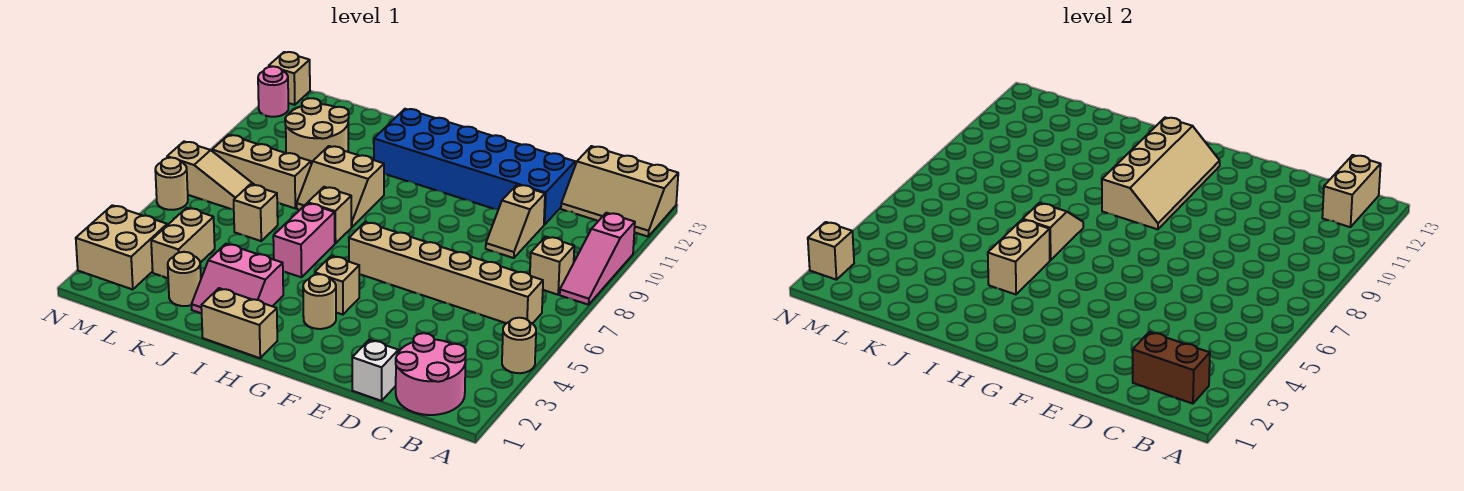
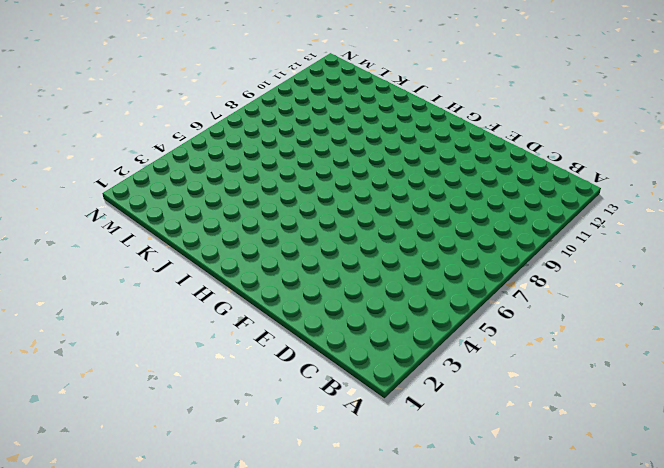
none -> tan 1x1 round brick [502,318,536,373]
none -> pink 1x3 slope [560,213,635,305]
none -> tan 2x3 slope [561,146,678,237]
none -> pink 2x2 round brick [396,333,466,415]

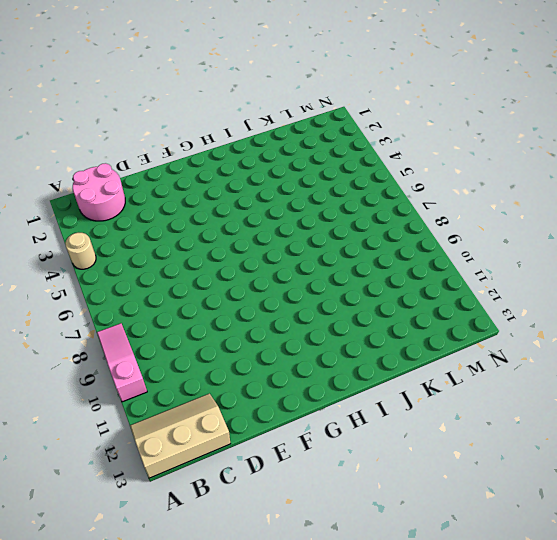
none -> tan 1x6 brick [349,222,543,324]
none -> tan 1x1 brick [530,237,574,295]
none -> white 1x1 brick [352,340,398,401]
none -> tan 1x2 slope [486,185,545,258]

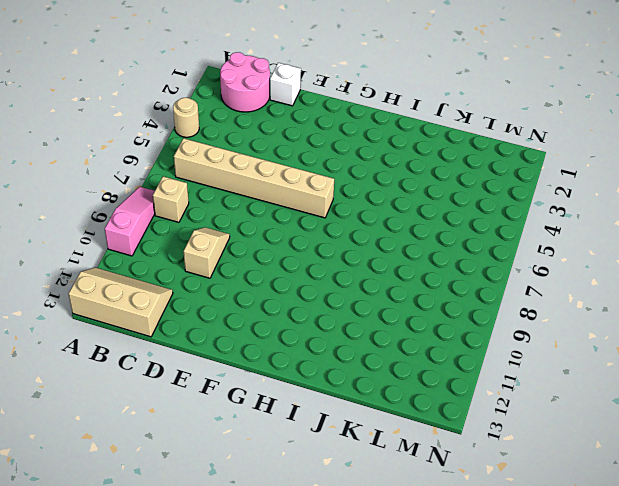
none -> blue 2x6 brick [374,109,575,225]
none -> tan 1x1 round brick [303,274,336,329]
none -> tan 1x1 brick [315,256,359,315]
none -> tan 1x2 brick [201,288,277,358]

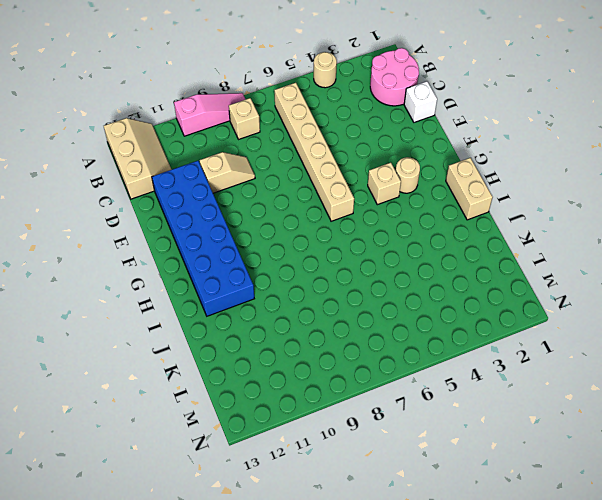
none -> pink 2x2 slope [191,244,283,314]
none -> pink 1x2 brick [273,203,335,277]
none -> tan 1x1 brick [308,187,351,244]
none -> tan 2x2 slope [297,146,384,227]

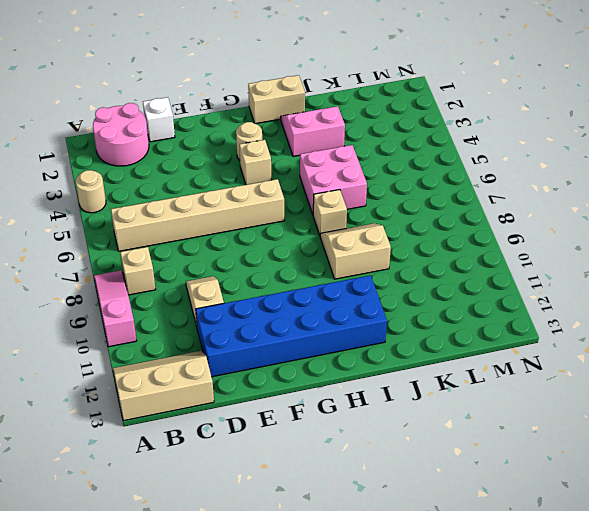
pink 2x2 brick [300,145,367,214] -> pink 1x2 brick [273,203,335,277]
none -> tan 1x1 round brick [168,252,201,306]
none -> tan 1x1 brick [234,185,278,241]
none -> tan 1x3 brick [212,135,311,208]
none -> tan 2x2 round brick [285,98,349,164]

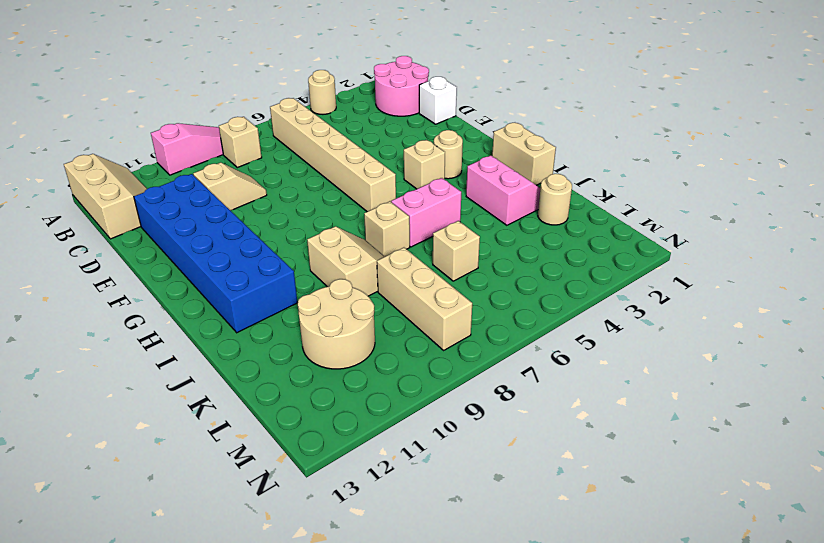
none -> tan 1x2 brick [151,208,215,278]
none -> tan 1x3 slope [167,142,254,210]
none -> tan 2x2 brick [76,205,167,290]
none -> tan 1x1 round brick [155,158,188,210]

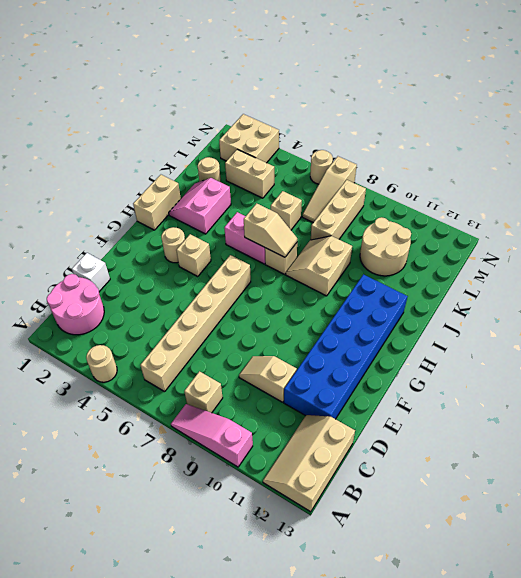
none -> pink 1x1 round brick [258,66,288,117]
none -> tan 1x1 brick [269,52,310,105]
none -> brown 1x2 brick [1133,332,1210,404]
none -> tan 1x2 brick [1322,155,1381,227]

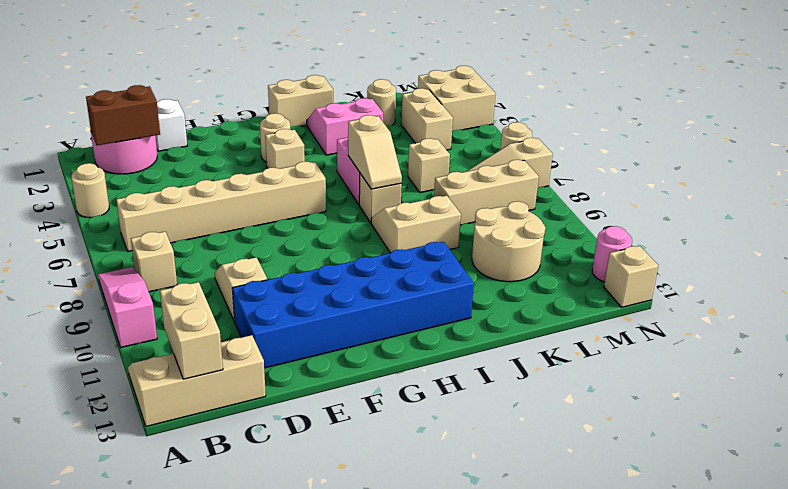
none -> tan 2x4 slope [1102,117,1220,229]
none -> tan 1x2 brick [988,220,1050,294]
none -> tan 1x1 brick [808,222,854,280]

